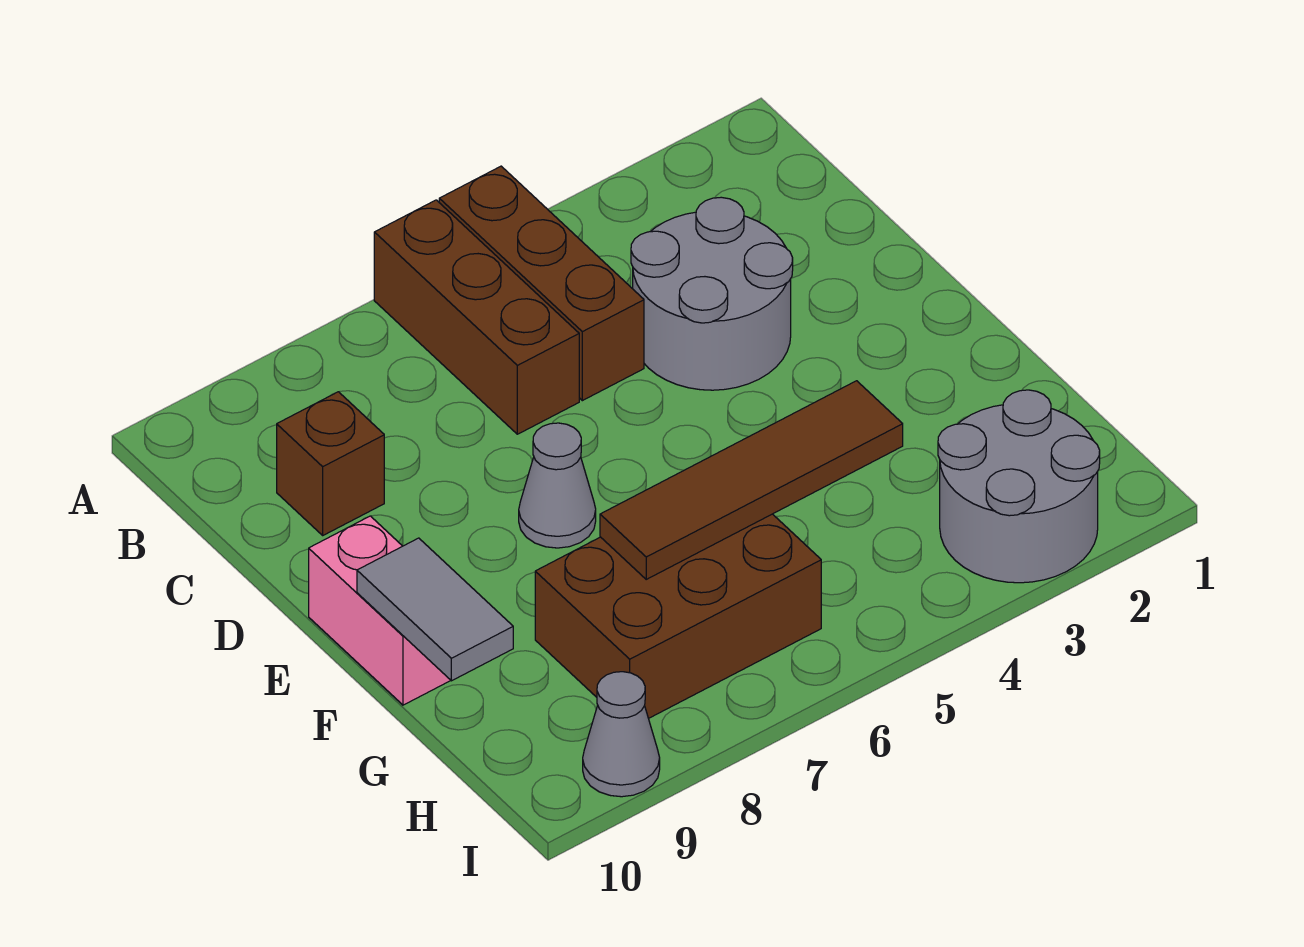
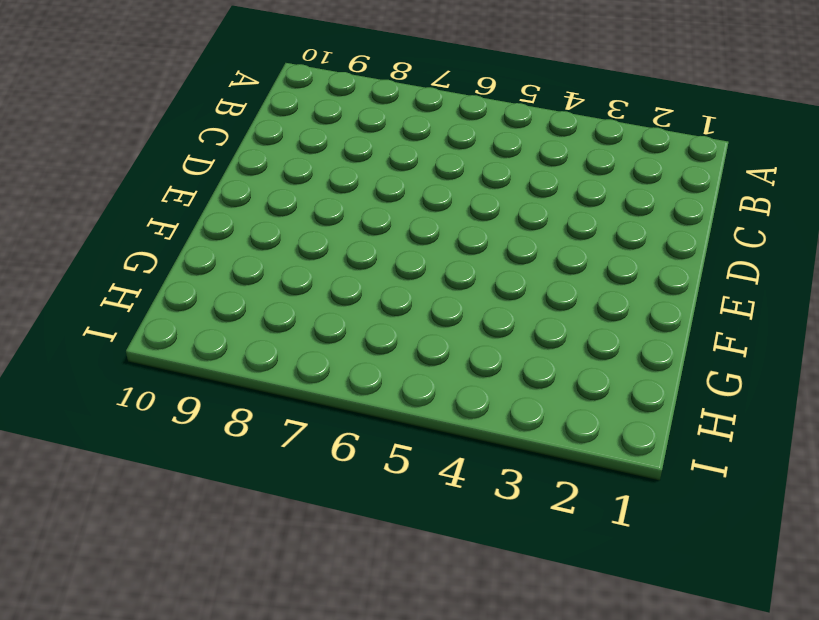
none -> brown 1x3 brick [439,166,644,401]
none -> brown 1x3 brick [374,200,579,434]

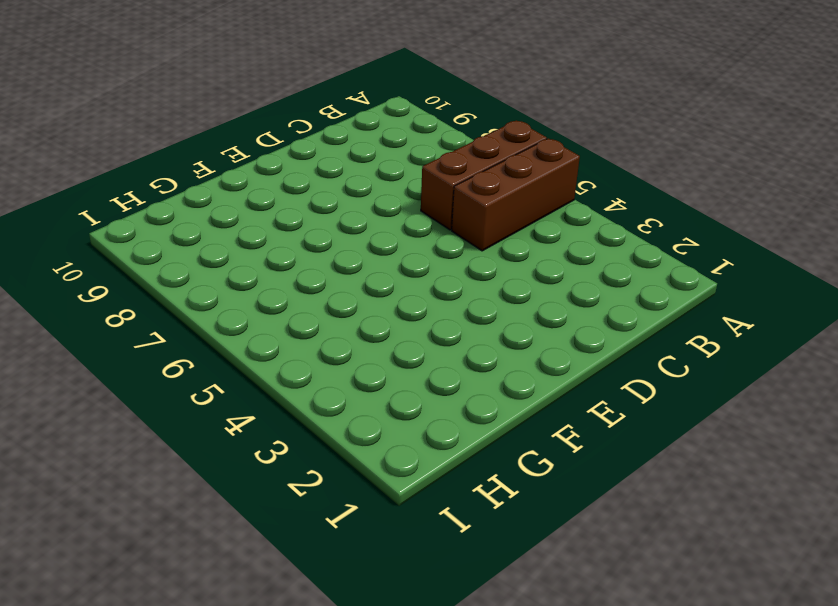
none -> grey 2x2 round brick [631,197,793,390]
none -> brown 1x1 brick [277,392,384,535]

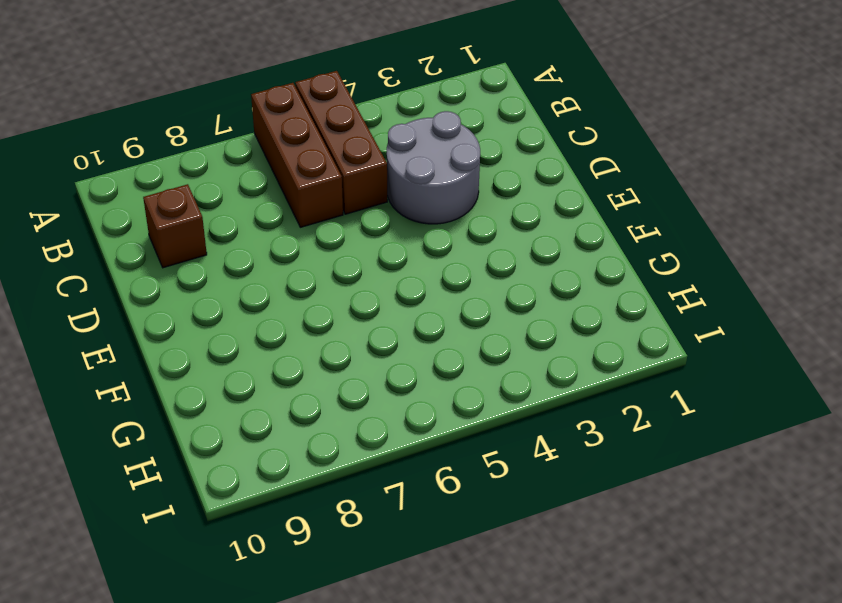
none -> grey 1x1 cone [519,423,596,548]
none -> pink 1x2 brick [309,516,451,705]

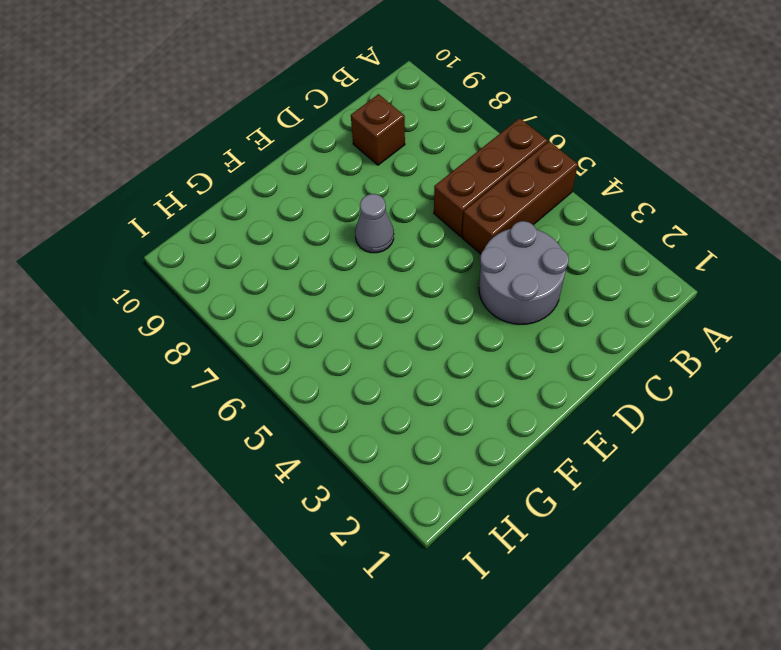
none -> pink 1x2 brick [309,516,451,705]
none -> brown 2x3 brick [535,514,821,718]

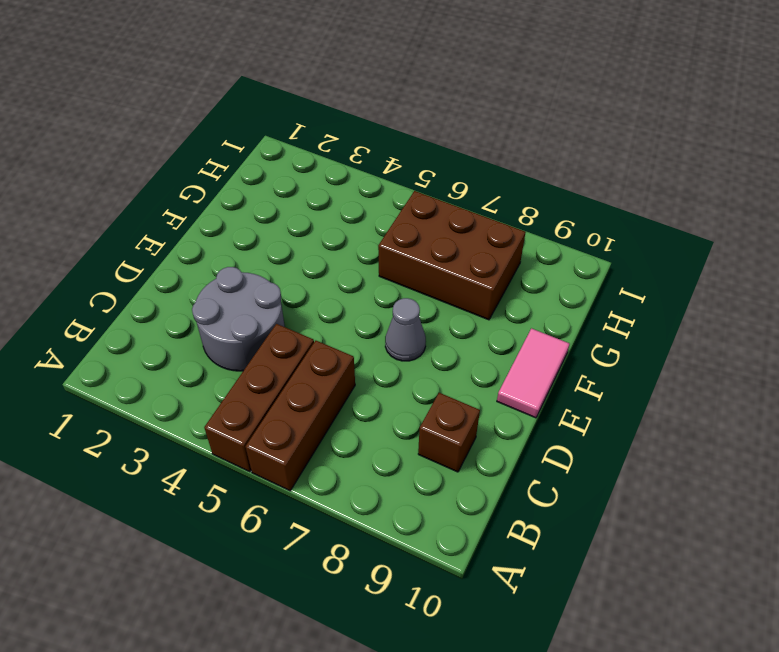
pink 1x2 tile [497,328,569,418] -> pink 1x2 brick [309,516,451,705]
none -> grey 2x2 round brick [938,390,1100,583]
none -> grey 1x1 cone [583,672,660,797]

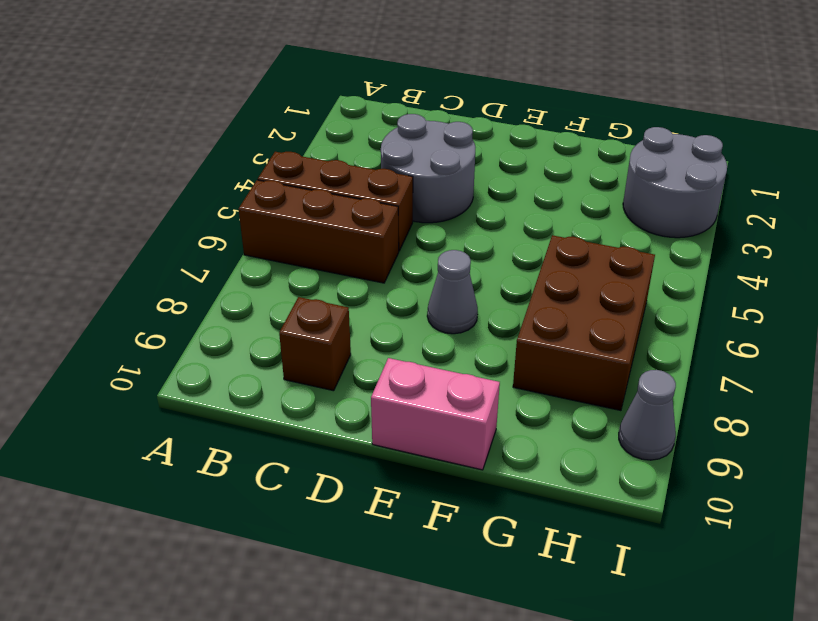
none -> grey 1x2 tile [357,538,513,681]
none -> brown 1x4 tile [600,381,903,579]

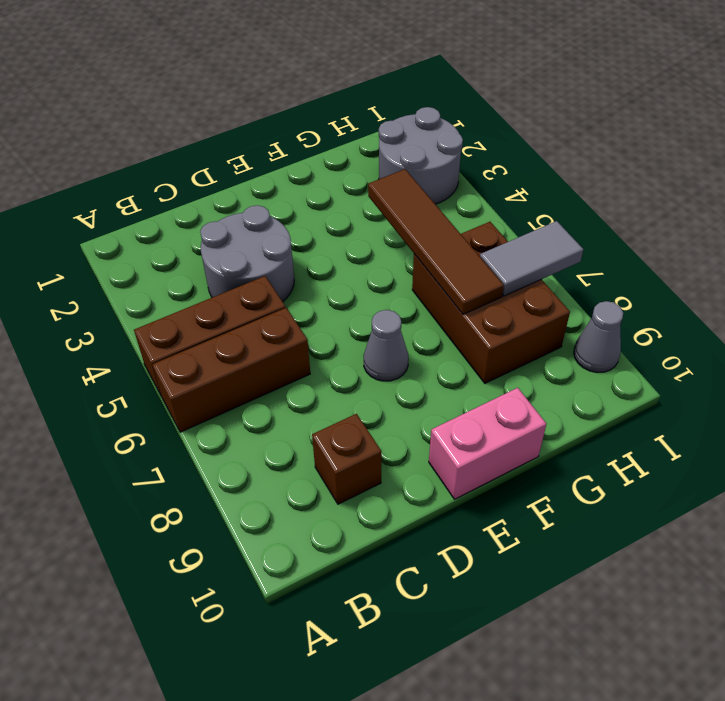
grey 1x2 tile [480,221,583,296] -> grey 1x2 tile moved to [357,538,513,681]

